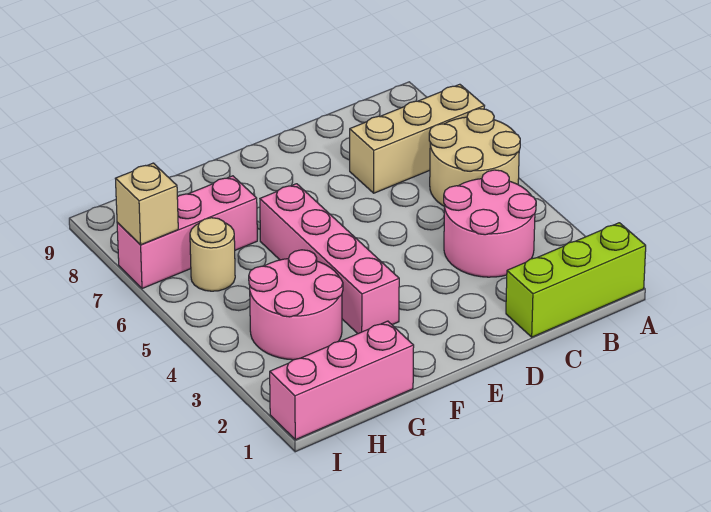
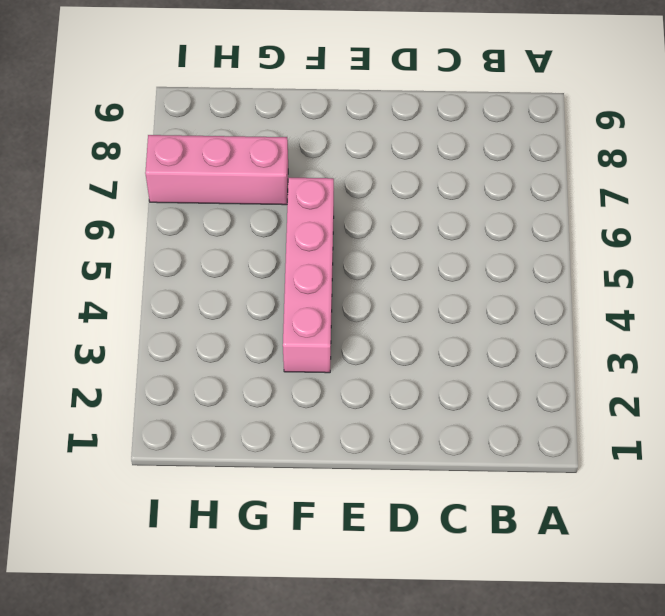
none -> lime 1x3 brick [506,223,646,337]
none -> tan 2x2 round brick [429,109,520,206]

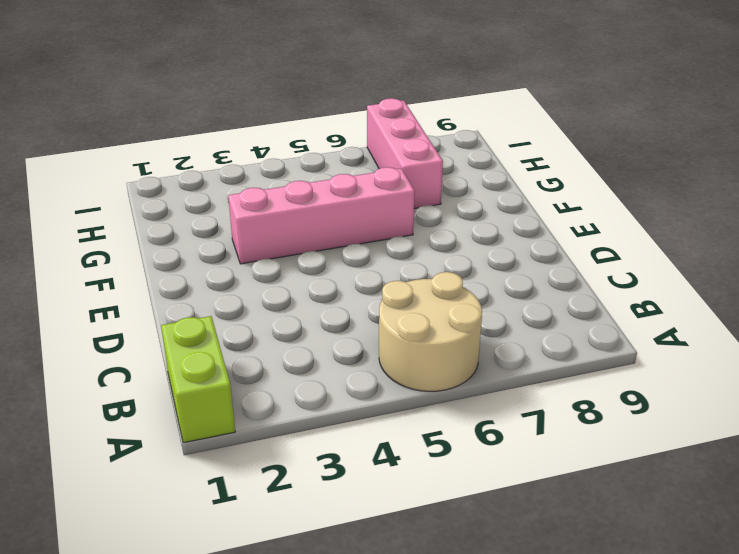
lime 1x2 brick [161,316,235,443] -> lime 1x3 brick [506,223,646,337]
none -> tan 1x3 brick [350,84,484,193]
none -> pink 2x2 round brick [444,170,536,277]

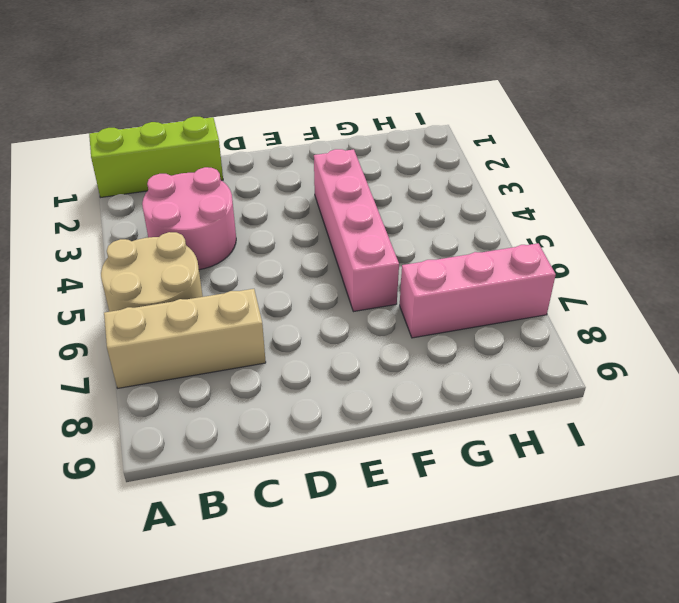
none -> pink 1x3 brick [270,321,414,440]
none -> pink 2x2 round brick [249,250,343,360]

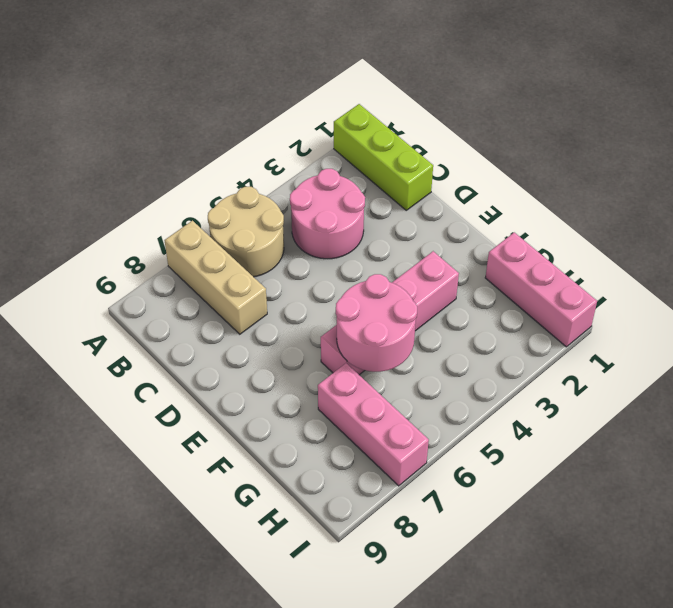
pink 2x2 round brick [336,274,417,372] -> pink 2x2 round brick moved to [249,250,343,360]
none -> tan 1x1 round brick [190,218,235,291]
none -> tan 1x1 brick [115,163,178,245]

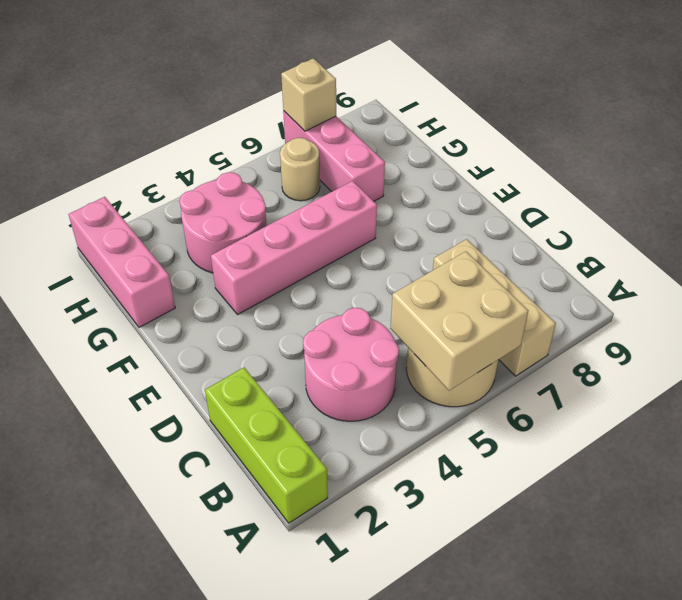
tan 2x2 brick [390,251,528,391] -> none

